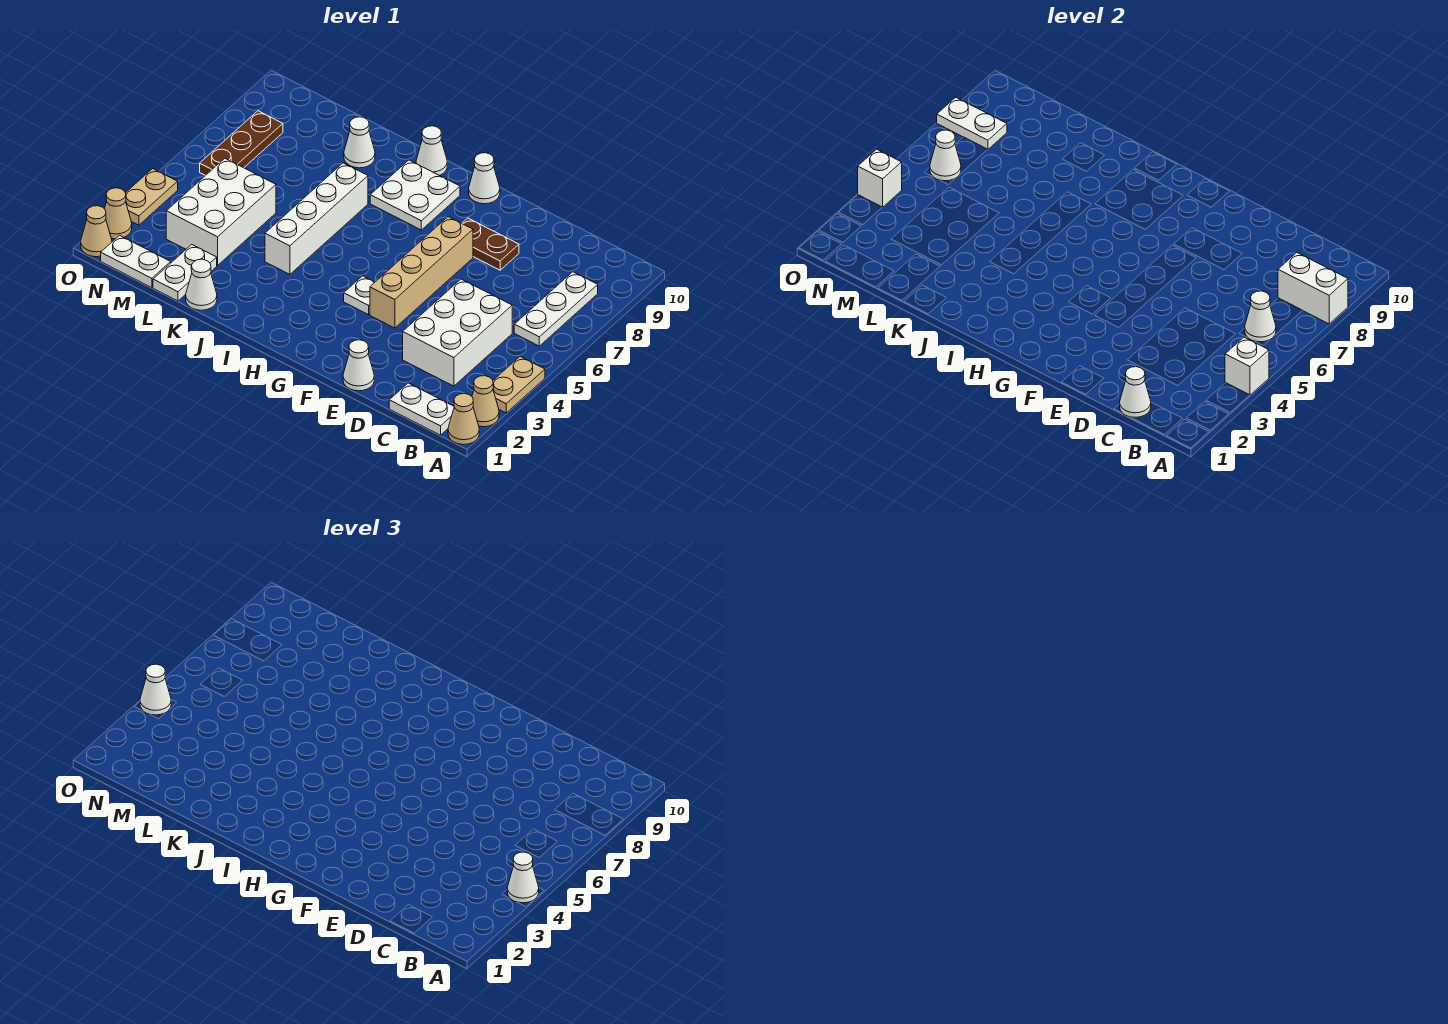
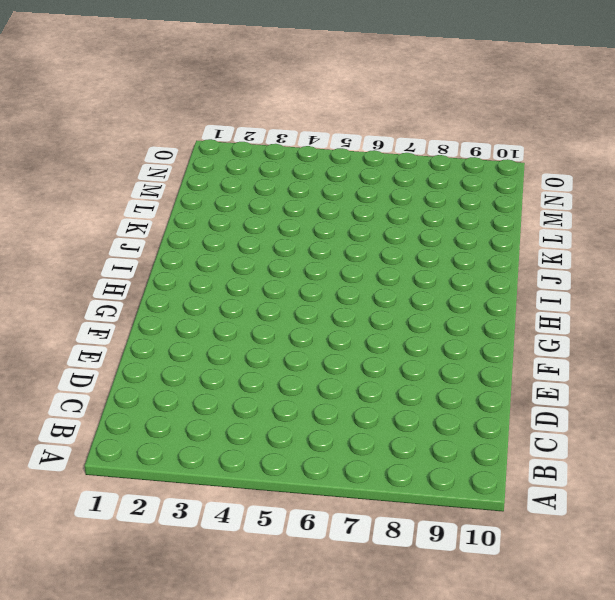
none -> tan 1x1 cone [448,394,479,445]
none -> tan 1x1 cone [472,376,499,427]
none -> tan 1x2 plate [493,357,545,413]
none -> white 1x2 plate [389,383,454,435]

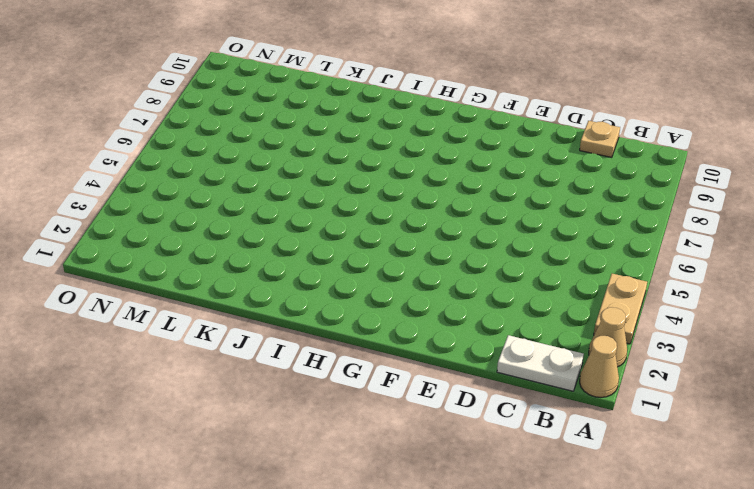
tan 1x1 plate [580,121,620,157] -> none
none -> white 1x3 plate [514,272,598,346]
none -> white 2x3 brick [403,279,512,386]
none -> white 1x1 cone [343,340,374,391]
none -> brown 1x2 plate [462,218,519,270]

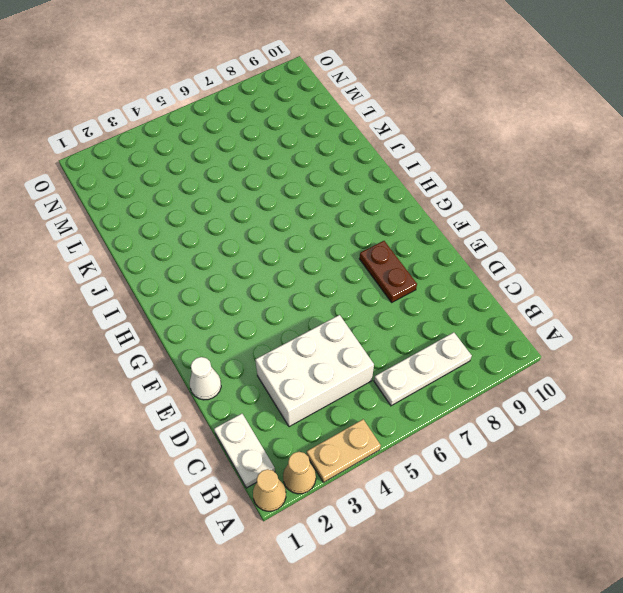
none -> tan 1x4 brick [370,217,473,328]
none -> white 1x1 plate [344,276,375,315]
none -> white 1x1 cone [469,153,500,204]
none -> white 2x2 plate [370,160,460,230]

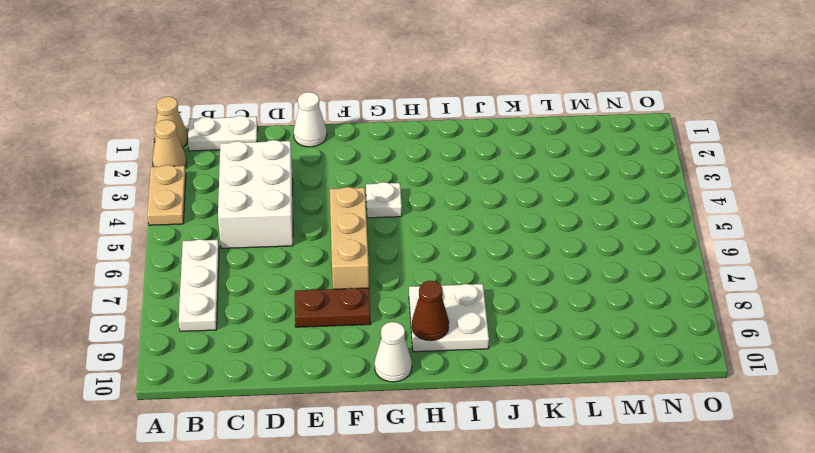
tan 1x3 brick [330,187,369,289] -> tan 1x4 brick [370,217,473,328]
brown 1x1 cone [412,281,449,341] -> none
none -> white 1x1 cone [416,126,447,175]
none -> white 1x4 brick [265,163,368,274]
none -> white 1x1 cone [186,259,217,310]
none -> white 1x1 cone [344,117,375,168]

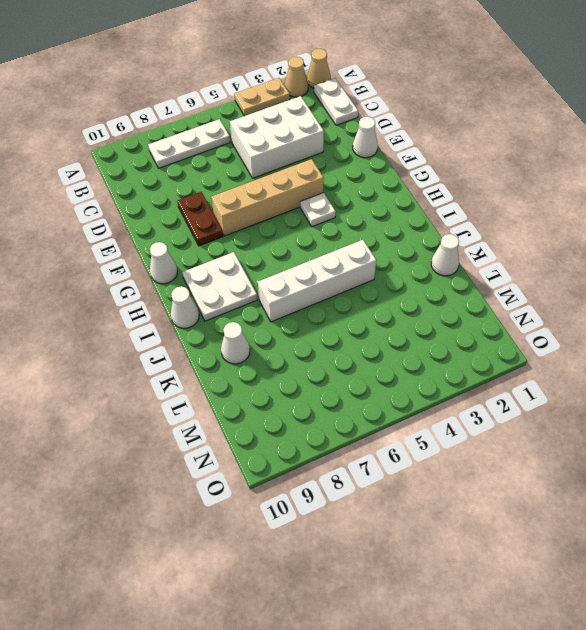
none -> white 1x2 plate [153,245,217,301]
none -> white 2x3 brick [166,158,276,265]
none -> white 1x2 plate [101,235,171,288]
none -> brown 1x3 plate [200,111,283,176]

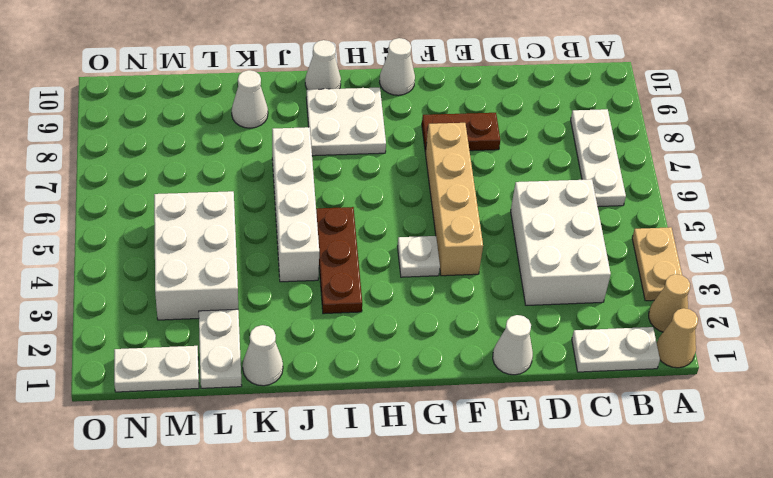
brown 1x3 plate [316,207,362,314] -> brown 1x3 plate moved to [200,111,283,176]
none -> tan 1x1 cone [81,206,112,257]
none -> tan 1x1 cone [105,188,132,239]
none -> tan 1x2 plate [125,169,178,225]
none -> white 1x1 brick [1225,337,1269,395]

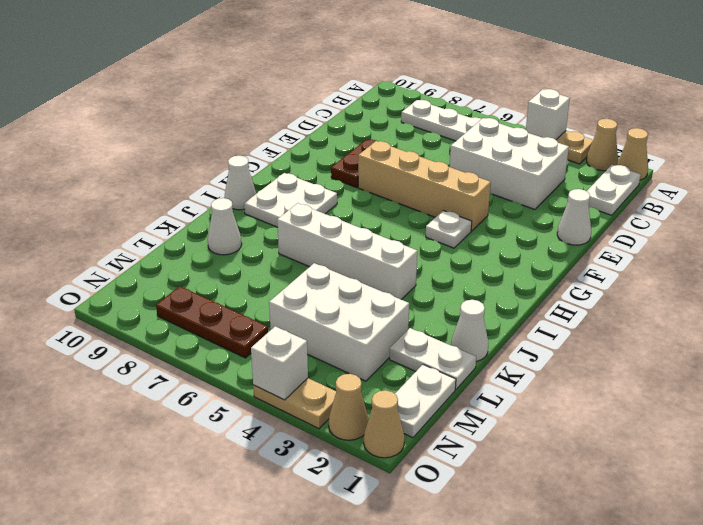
none -> white 1x1 cone [469,153,500,204]
none -> white 1x2 brick [1278,253,1348,324]
none -> white 1x1 cone [1245,291,1276,342]
none -> white 1x1 cone [1120,367,1151,417]

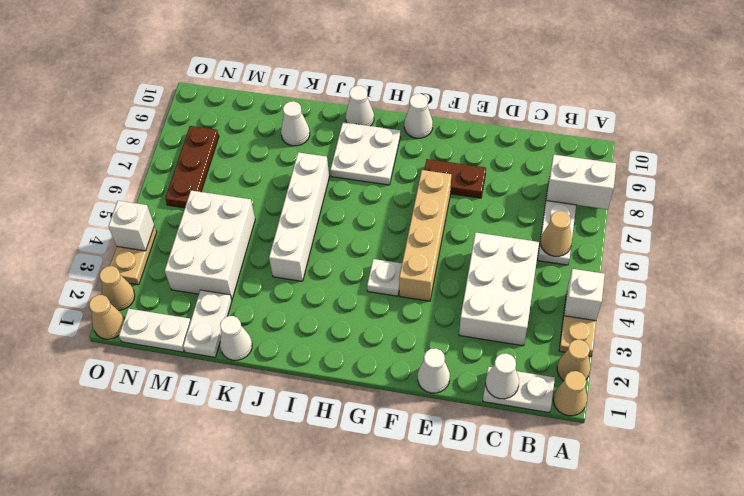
tan 1x1 cone [540,211,572,256] -> white 1x1 cone [1245,291,1276,342]
none -> white 1x1 cone [930,130,961,181]
none -> white 1x2 plate [937,97,1007,150]
none -> white 1x1 cone [507,852,539,903]
none -> white 1x1 cone [140,664,171,715]

